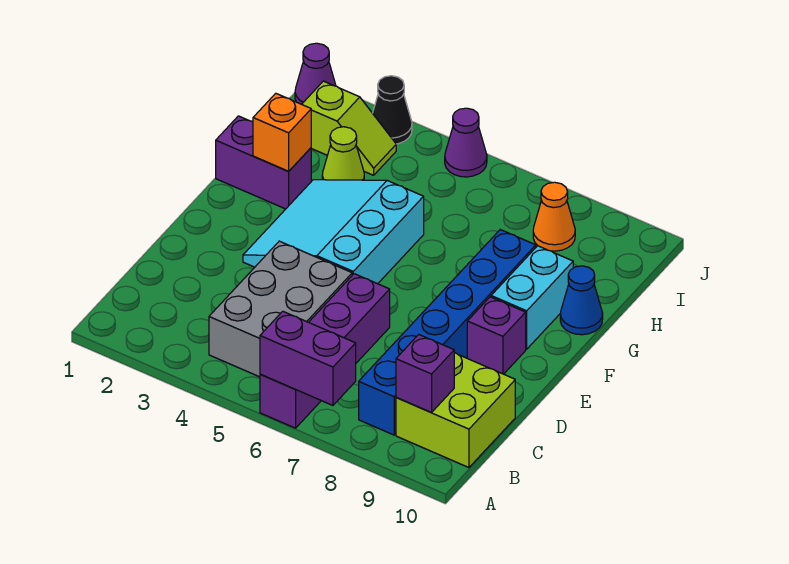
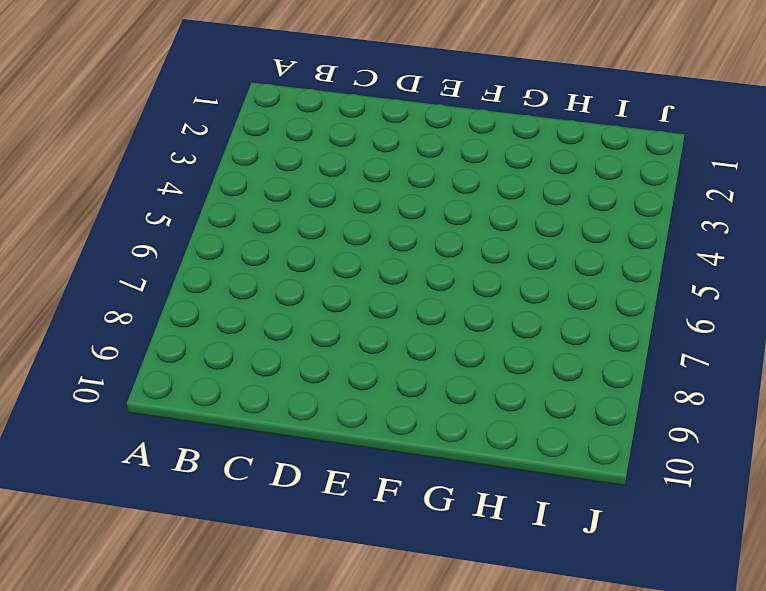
none -> purple 1x4 brick [260,274,390,428]
none -> grey 2x3 brick [209,241,352,377]
none -> blue 1x6 brick [359,230,536,435]

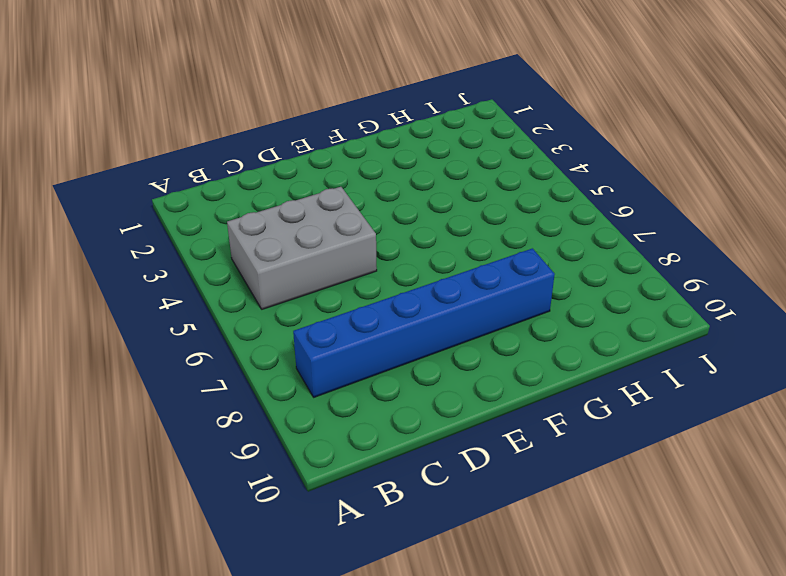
none -> purple 1x4 brick [260,274,390,428]
none -> lime 2x2 brick [396,353,515,468]
none -> cyan 3x3 slope [243,180,424,284]

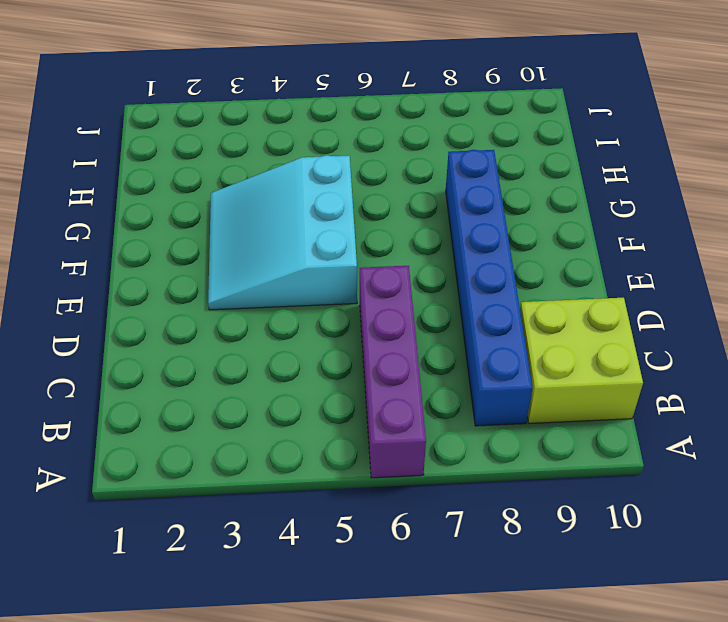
none -> grey 2x3 brick [209,241,352,377]
none -> purple 1x1 brick [467,297,526,374]
none -> cyan 1x2 brick [491,246,573,349]

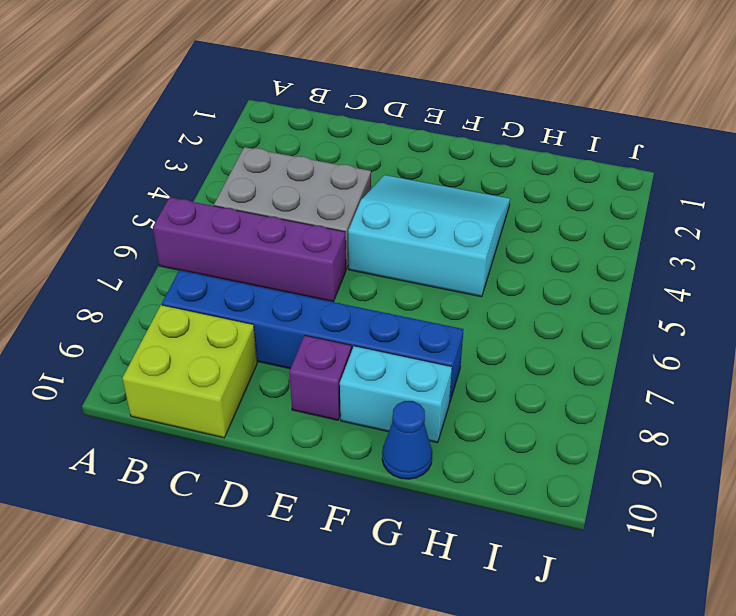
none -> purple 1x2 brick [216,116,311,209]
none -> lime 1x1 cone [322,127,364,180]
none -> lime 1x2 slope [302,81,396,175]

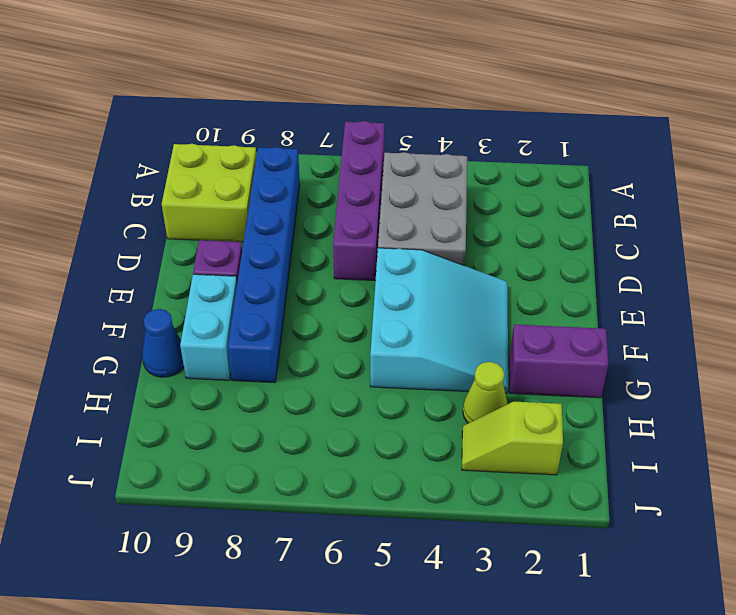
none -> orange 1x1 cone [533,182,575,251]
none -> purple 1x1 cone [295,43,336,104]
none -> black 1x1 cone [373,76,412,144]

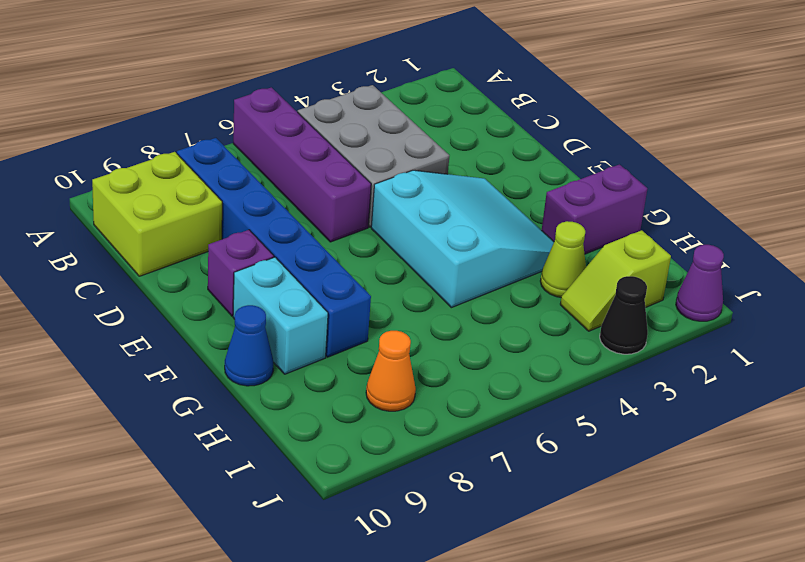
none -> purple 1x1 cone [445,108,487,177]
none -> purple 1x2 brick [260,311,356,405]
none -> purple 1x1 brick [396,335,454,412]

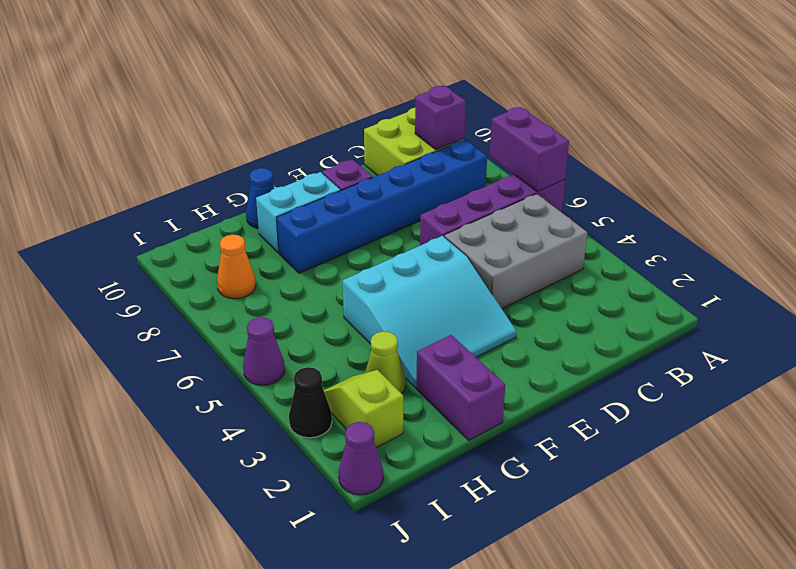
none -> orange 1x1 brick [253,93,311,171]

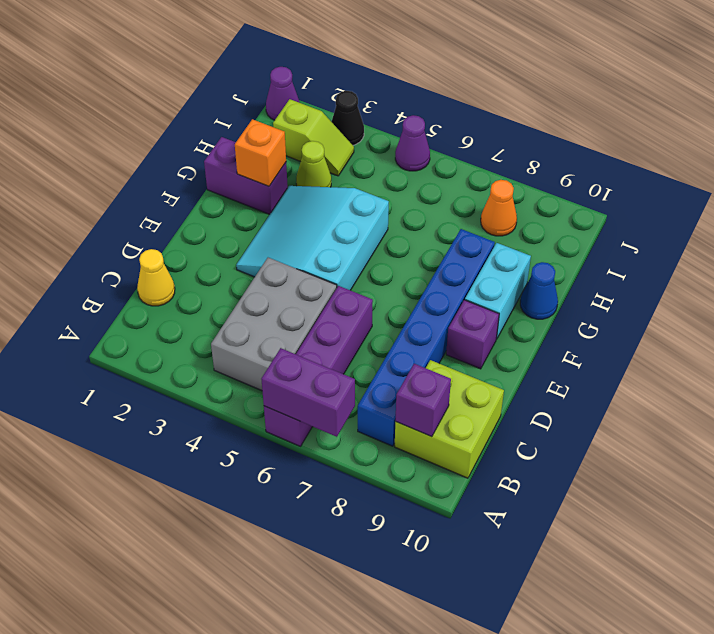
yellow 1x1 cone [137,249,175,306] -> none

